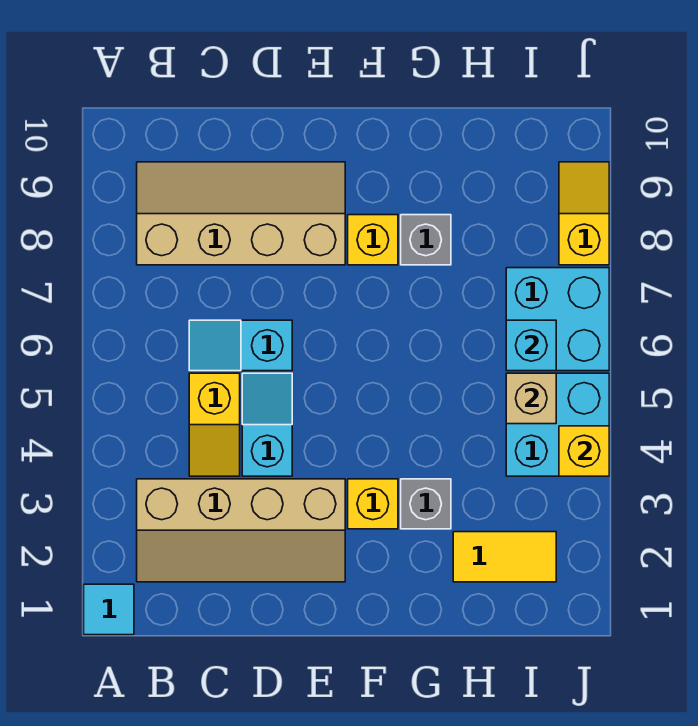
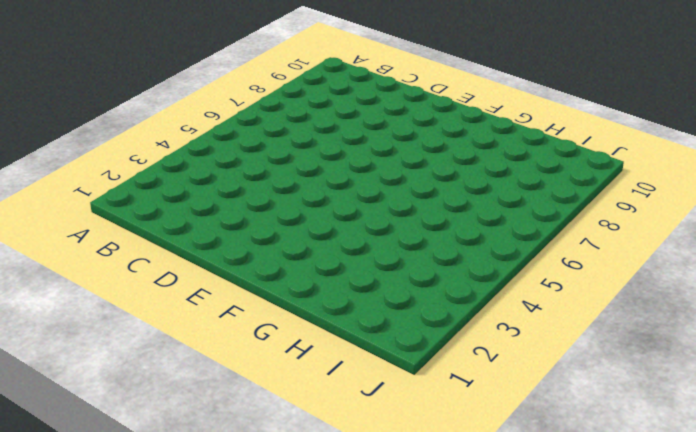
none -> cyan 1x1 tile [84,584,134,635]
none -> tan 2x4 slope [137,479,345,582]
none -> tan 2x4 slope [137,162,345,265]

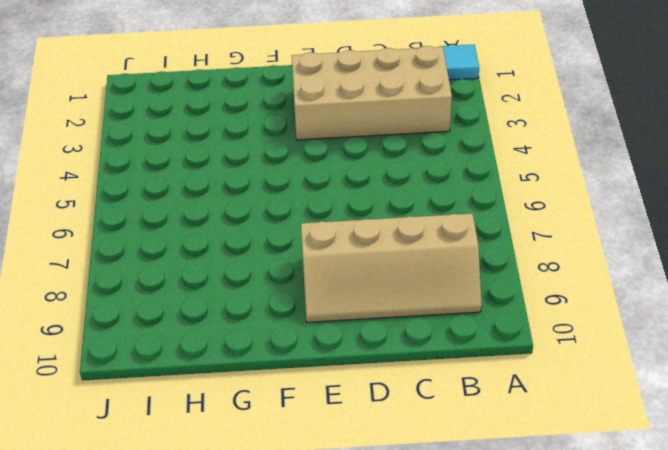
tan 2x4 brick [292,46,452,140] -> tan 2x4 slope [137,479,345,582]
none -> yellow 1x2 slope [189,373,240,476]
none -> cyan 1x2 slope [189,320,292,371]
none -> cyan 1x2 slope [242,373,292,476]

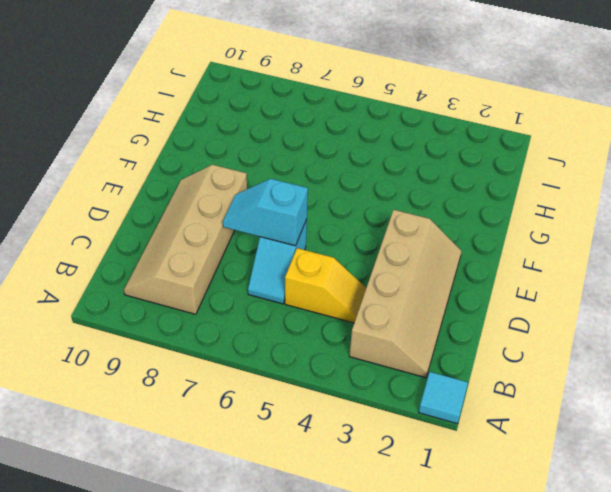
cyan 1x2 slope [223,179,308,246] -> cyan 1x2 slope moved to [242,373,292,476]
none -> yellow 1x1 brick [348,479,398,529]
none -> yellow 1x1 brick [348,215,398,265]
none -> grey 1x1 brick [401,479,451,529]

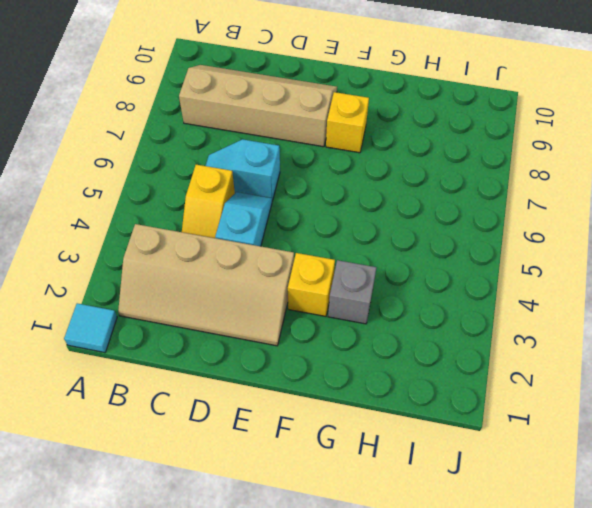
none -> grey 1x1 brick [401,215,451,265]
none -> yellow 1x2 tile [453,532,556,582]
none -> cyan 2x2 brick [506,373,609,476]

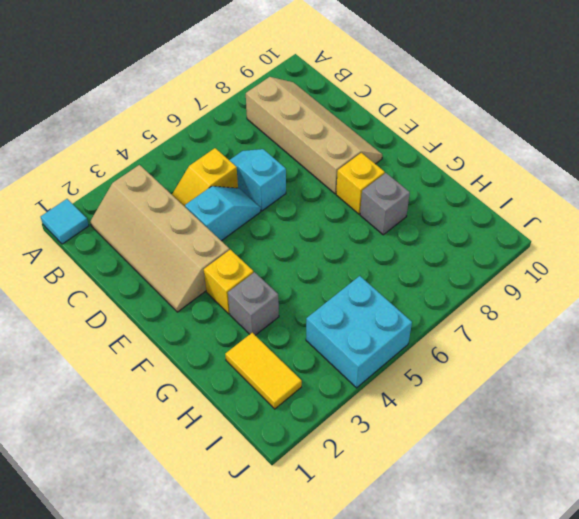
none -> cyan 2x2 brick [506,268,609,371]
none -> yellow 1x2 slope [559,162,609,265]
none -> tan 1x1 brick [506,373,556,424]

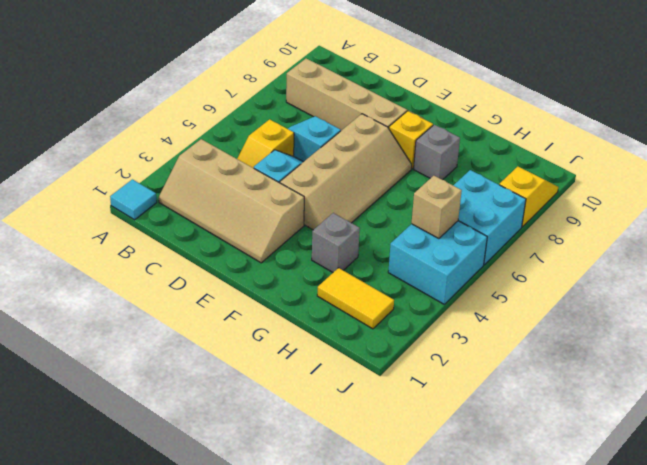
tan 2x4 slope [280,114,412,230] -> none
none -> yellow 1x1 brick [348,479,398,529]
none -> cyan 1x1 brick [506,320,556,371]
none -> yellow 1x1 brick [559,426,609,476]

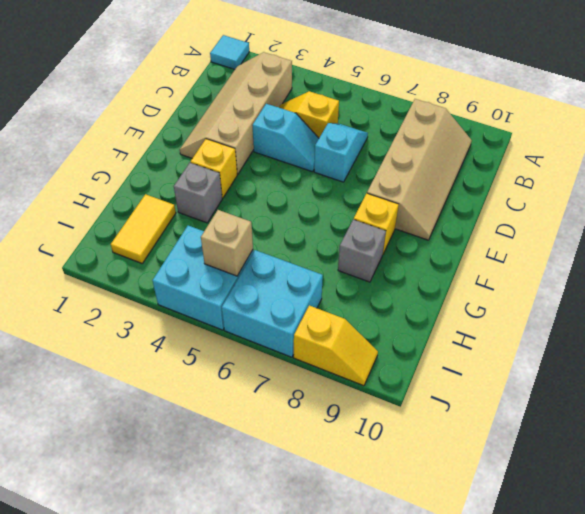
none -> cyan 1x1 brick [506,320,556,371]
none -> yellow 1x1 brick [559,426,609,476]

